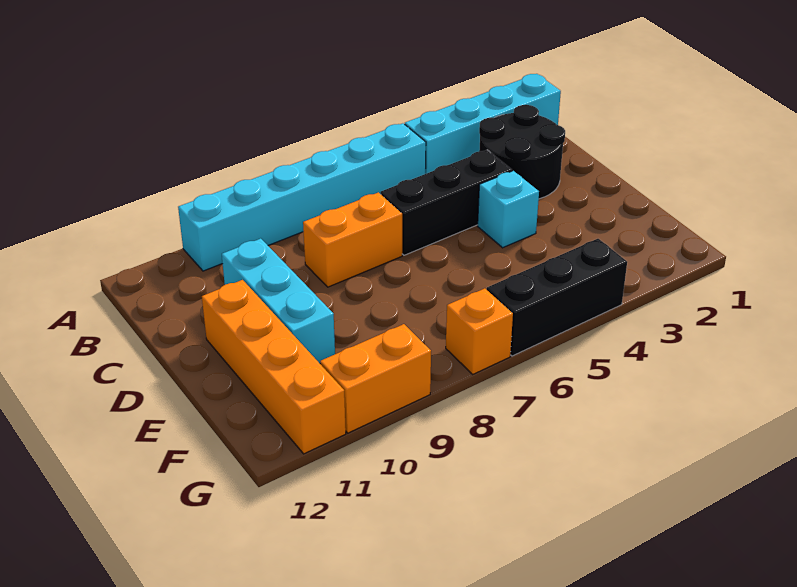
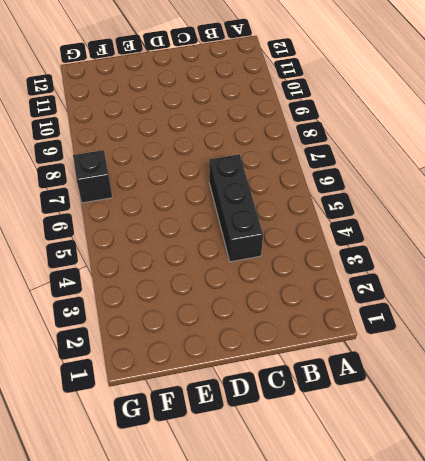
black 1x1 brick [73,150,112,203] -> orange 1x1 brick [446,288,513,374]
none -> cyan 1x4 brick [405,74,561,174]
none -> cyan 1x6 brick [178,123,426,271]

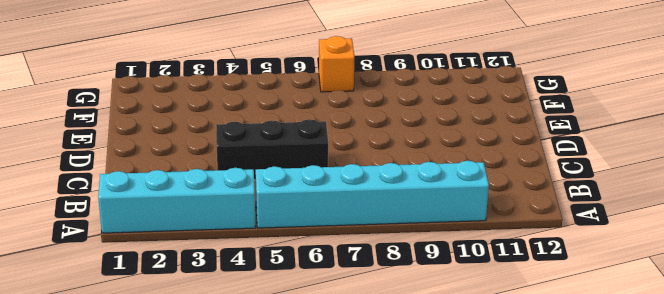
none -> black 2x2 round brick [479,105,565,199]
none -> orange 1x2 brick [303,192,402,287]

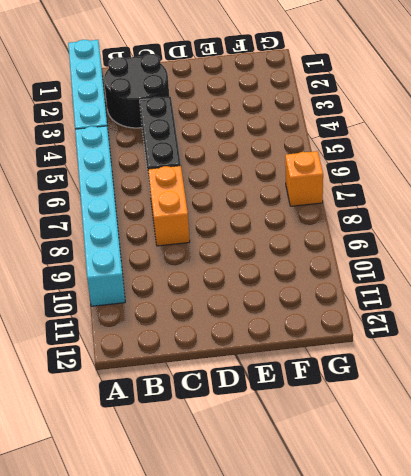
none -> cyan 1x3 brick [222,238,335,363]
none -> cyan 1x1 brick [478,171,539,248]

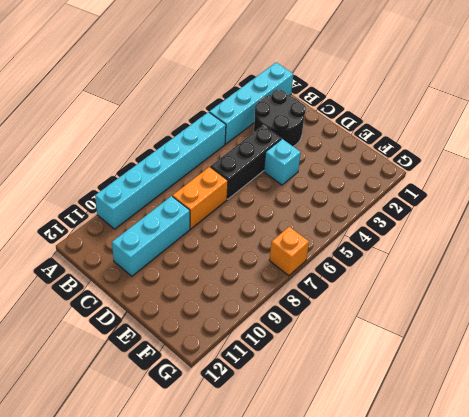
cyan 1x3 brick [112,196,190,276] -> cyan 1x3 brick turned to [222,238,335,363]
none -> orange 1x4 brick [202,280,346,454]
none -> black 1x3 brick [487,239,627,356]

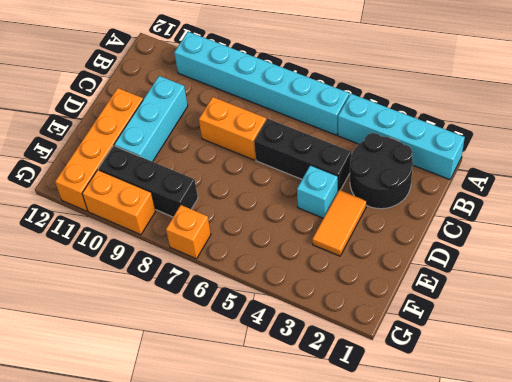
orange 1x2 tile [312,190,367,256] -> none
black 1x3 brick [98,146,198,217] -> black 1x3 brick moved to [487,239,627,356]

